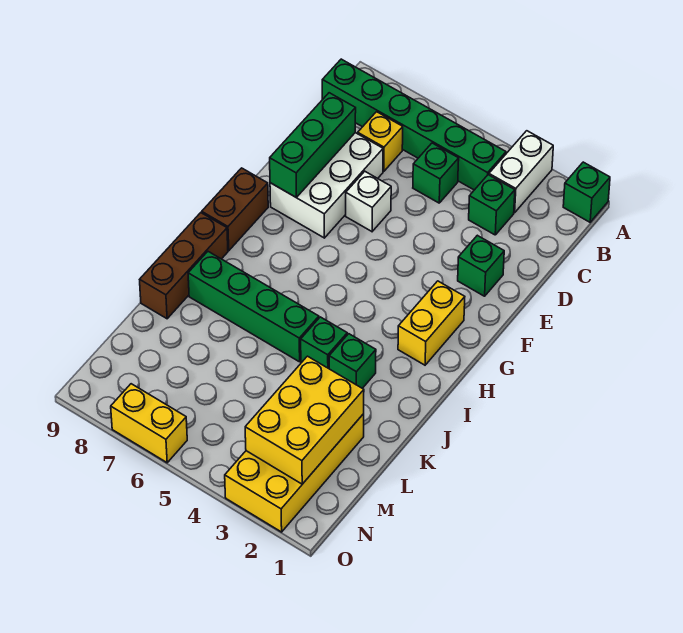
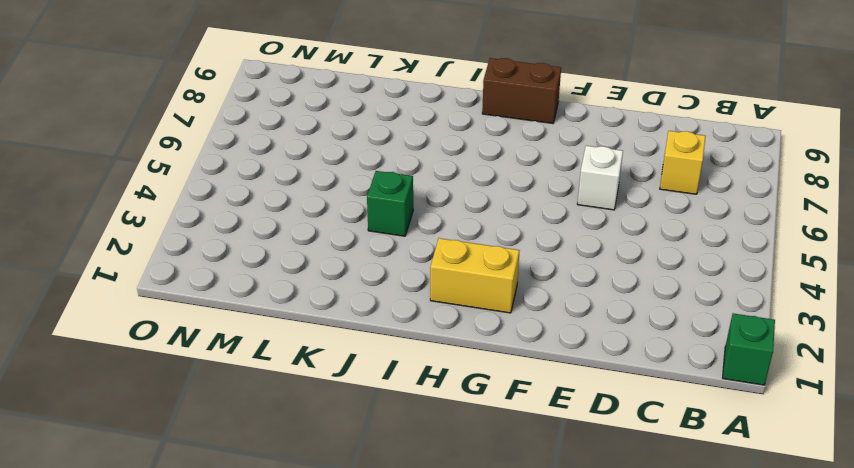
none -> white 1x2 brick [489,131,553,213]
none -> green 1x6 brick [322,59,506,190]
none -> green 1x1 brick [469,175,515,235]

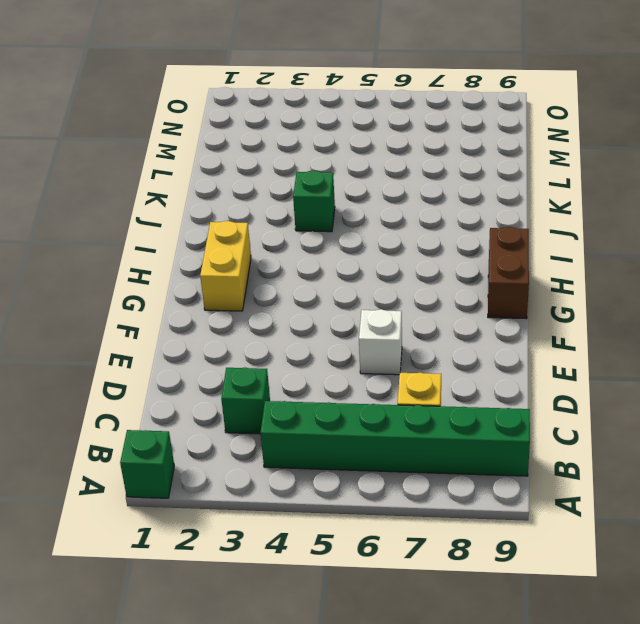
none -> white 1x2 brick [489,131,553,213]
none -> green 1x1 brick [413,143,459,203]
none -> white 2x3 brick [270,133,383,238]

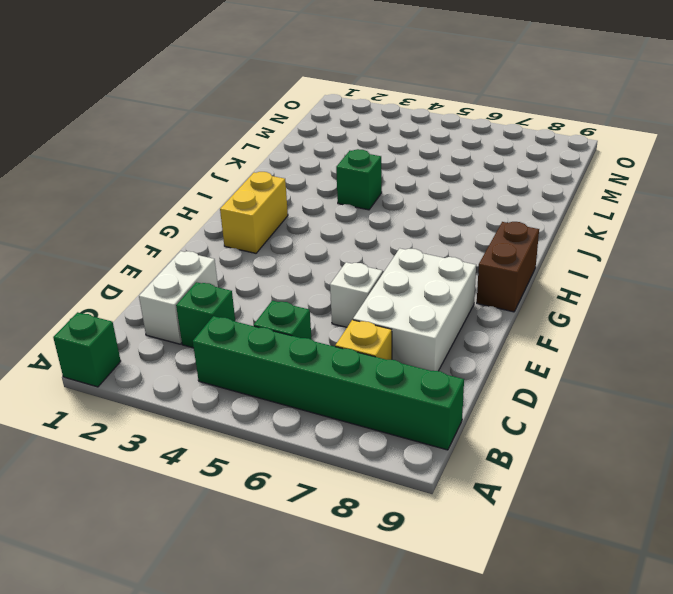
white 1x2 brick [139,251,218,344] -> white 1x2 brick moved to [489,131,553,213]
none -> green 1x1 brick [458,235,504,296]
none -> brown 1x3 brick [140,213,228,319]
none -> green 1x1 brick [329,334,376,388]

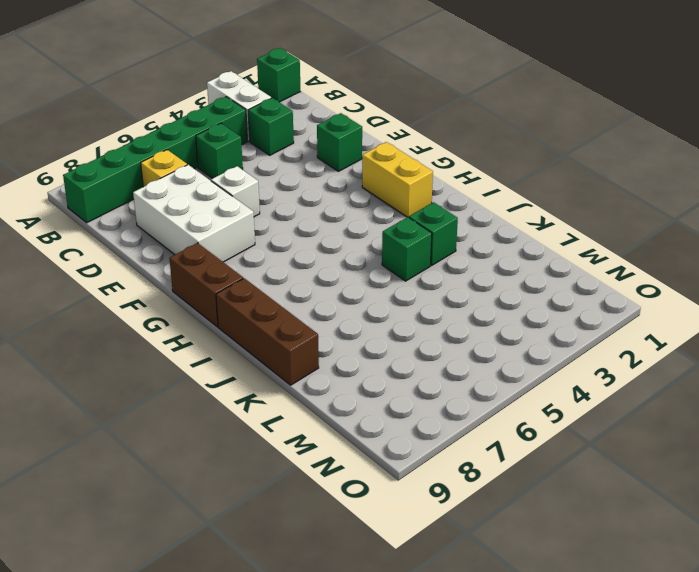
none -> green 1x4 brick [188,252,319,362]
none -> yellow 2x4 brick [225,414,364,532]
none -> yellow 1x2 brick [111,384,187,463]

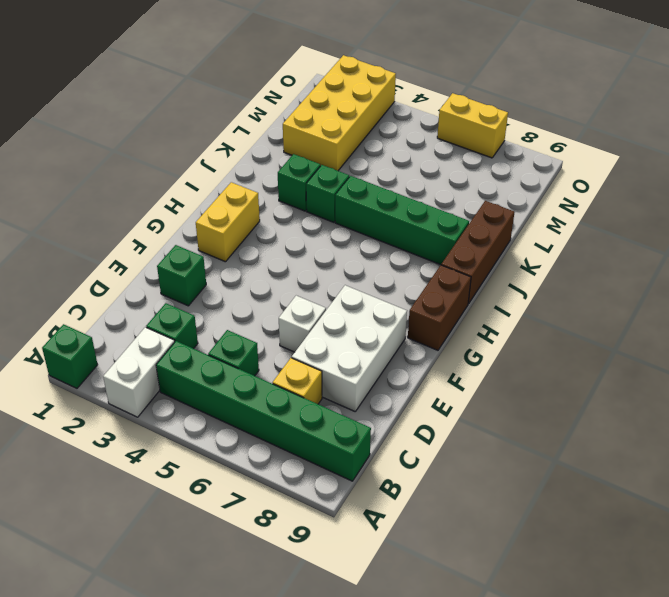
none -> green 1x3 brick [270,93,356,197]
none -> yellow 2x3 brick [245,356,364,484]

